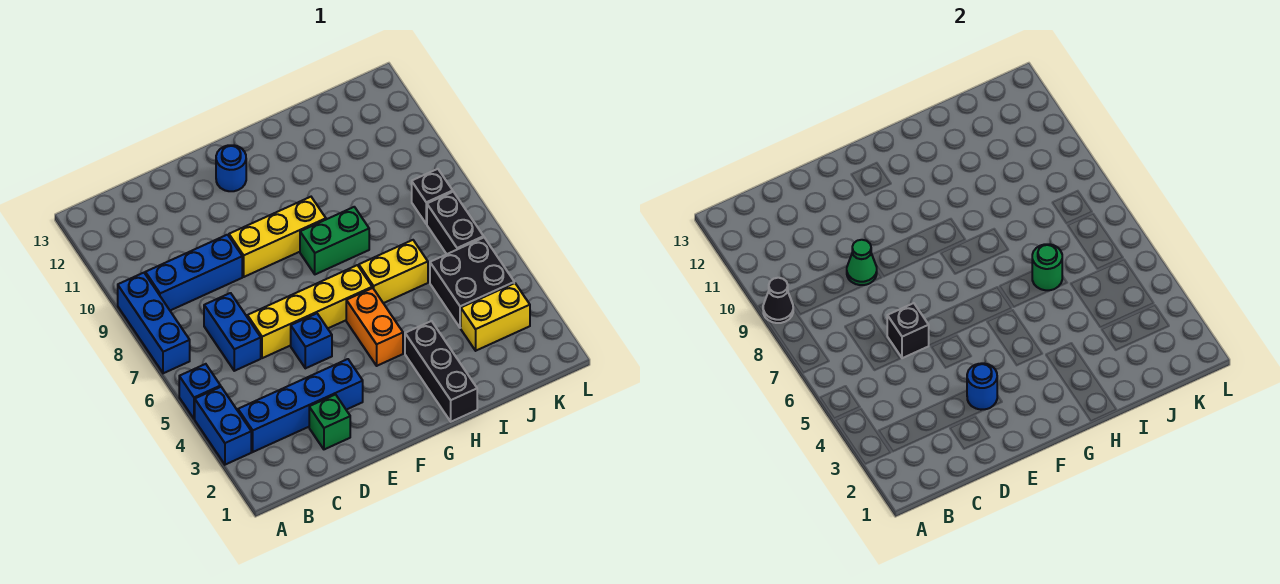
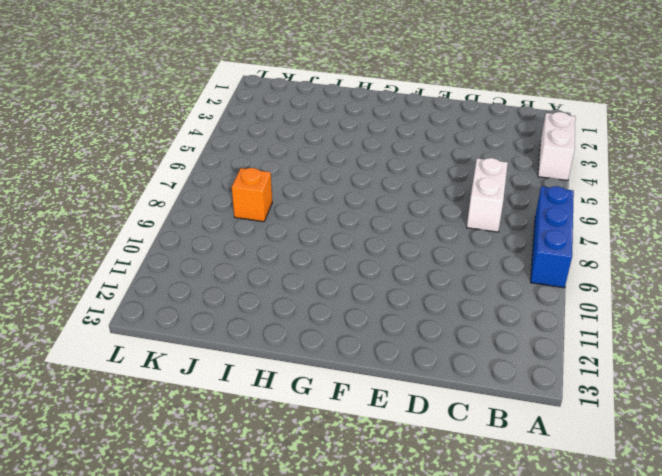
white 1x2 brick [538,112,575,181] -> blue 1x2 brick [195,387,251,465]
white 1x2 brick [467,158,508,232] -> blue 1x2 brick [204,293,261,371]
orange 1x1 brick [232,168,272,222] -> none
none -> blue 1x1 brick [179,364,221,419]
none -> blue 1x4 brick [238,359,363,452]
none -> blue 1x3 brick [145,235,242,310]

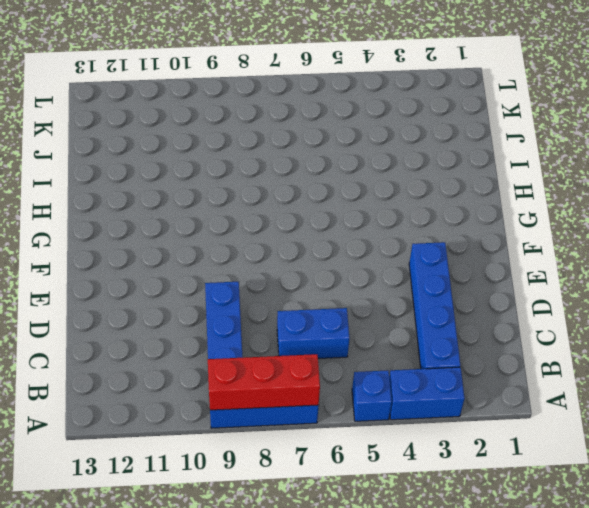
red 1x3 brick [208,354,320,410] -> black 1x1 cone [763,278,793,323]
none -> green 1x1 brick [309,395,350,449]
none -> yellow 1x4 brick [247,265,372,358]
none -> blue 1x1 brick [291,313,332,368]

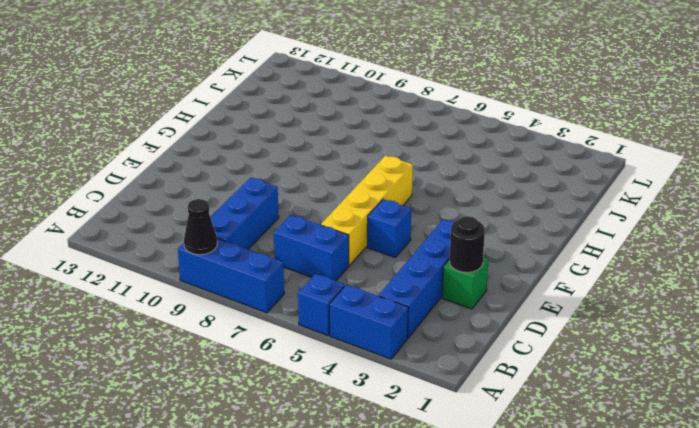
black 1x1 round brick [450,216,485,273] -> none
none -> yellow 1x3 brick [229,197,326,277]
none -> blue 1x1 round brick [216,145,246,191]
none -> orange 1x2 brick [346,288,403,366]

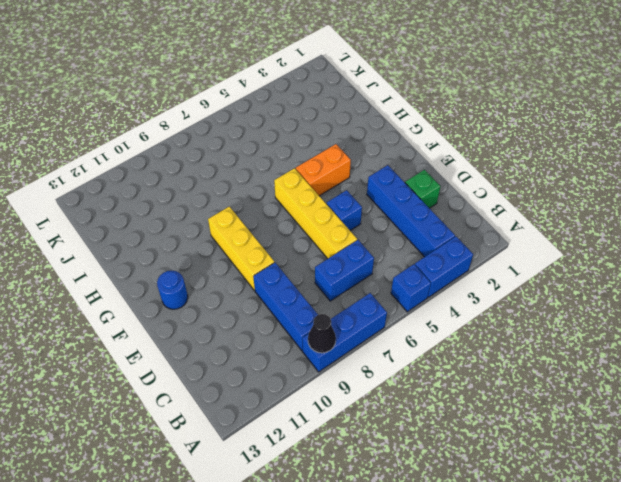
none -> green 1x2 brick [300,207,369,274]
none -> black 1x3 brick [405,321,477,422]
none -> yellow 1x2 brick [359,240,428,303]

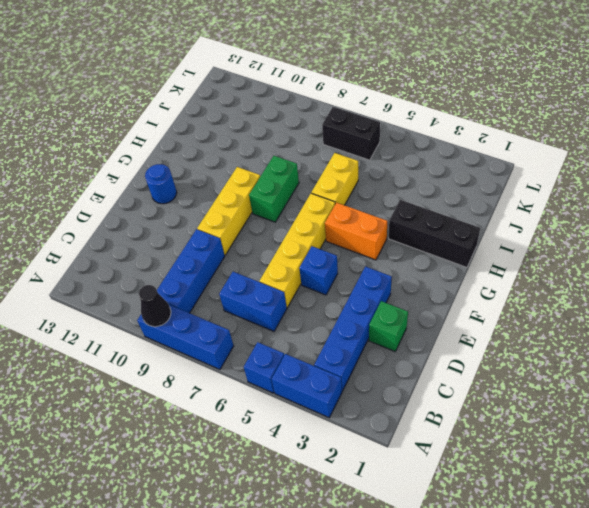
none -> yellow 1x2 brick [461,283,530,351]
none -> black 2x2 brick [430,238,514,328]
none -> black 1x1 brick [412,169,453,224]

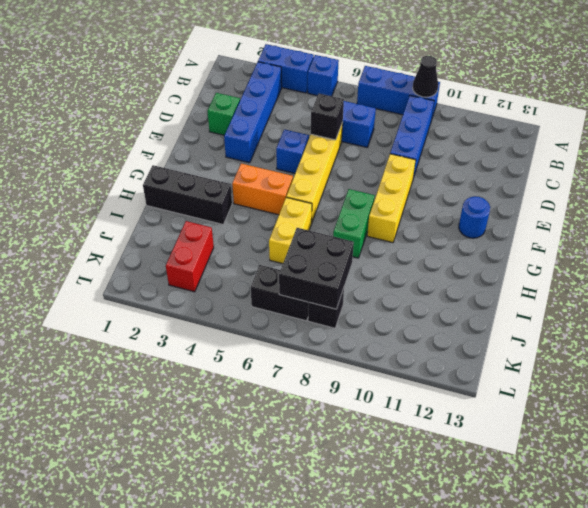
red 1x2 brick [166,221,214,292] -> yellow 1x2 brick [461,283,530,351]
black 2x2 brick [279,228,354,309] -> black 2x2 brick moved to [430,238,514,328]
none -> green 1x1 cone [847,240,877,285]
none -> blue 1x1 round brick [967,363,997,410]
none -> green 1x1 round brick [1032,244,1062,290]

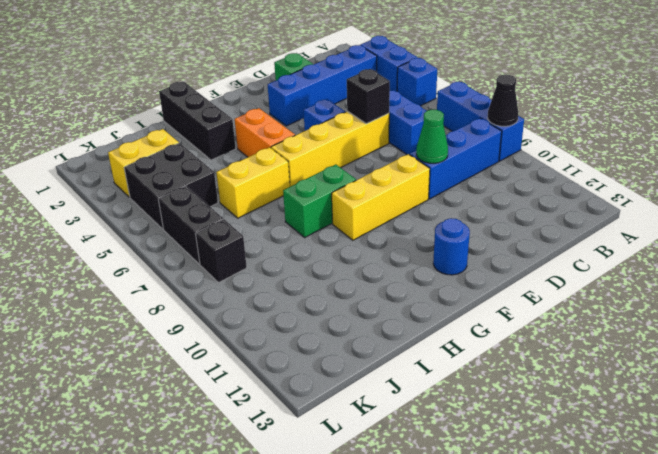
none -> blue 1x1 round brick [967,363,997,410]
none -> green 1x1 round brick [1032,244,1062,290]

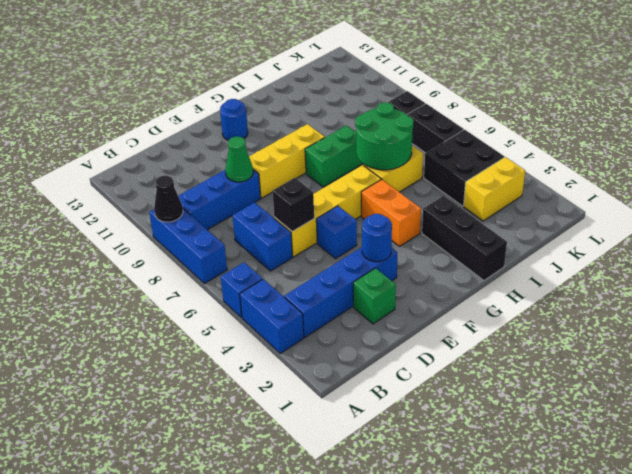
green 2x2 round brick [355,102,414,170] -> green 1x1 round brick [1032,244,1062,290]

